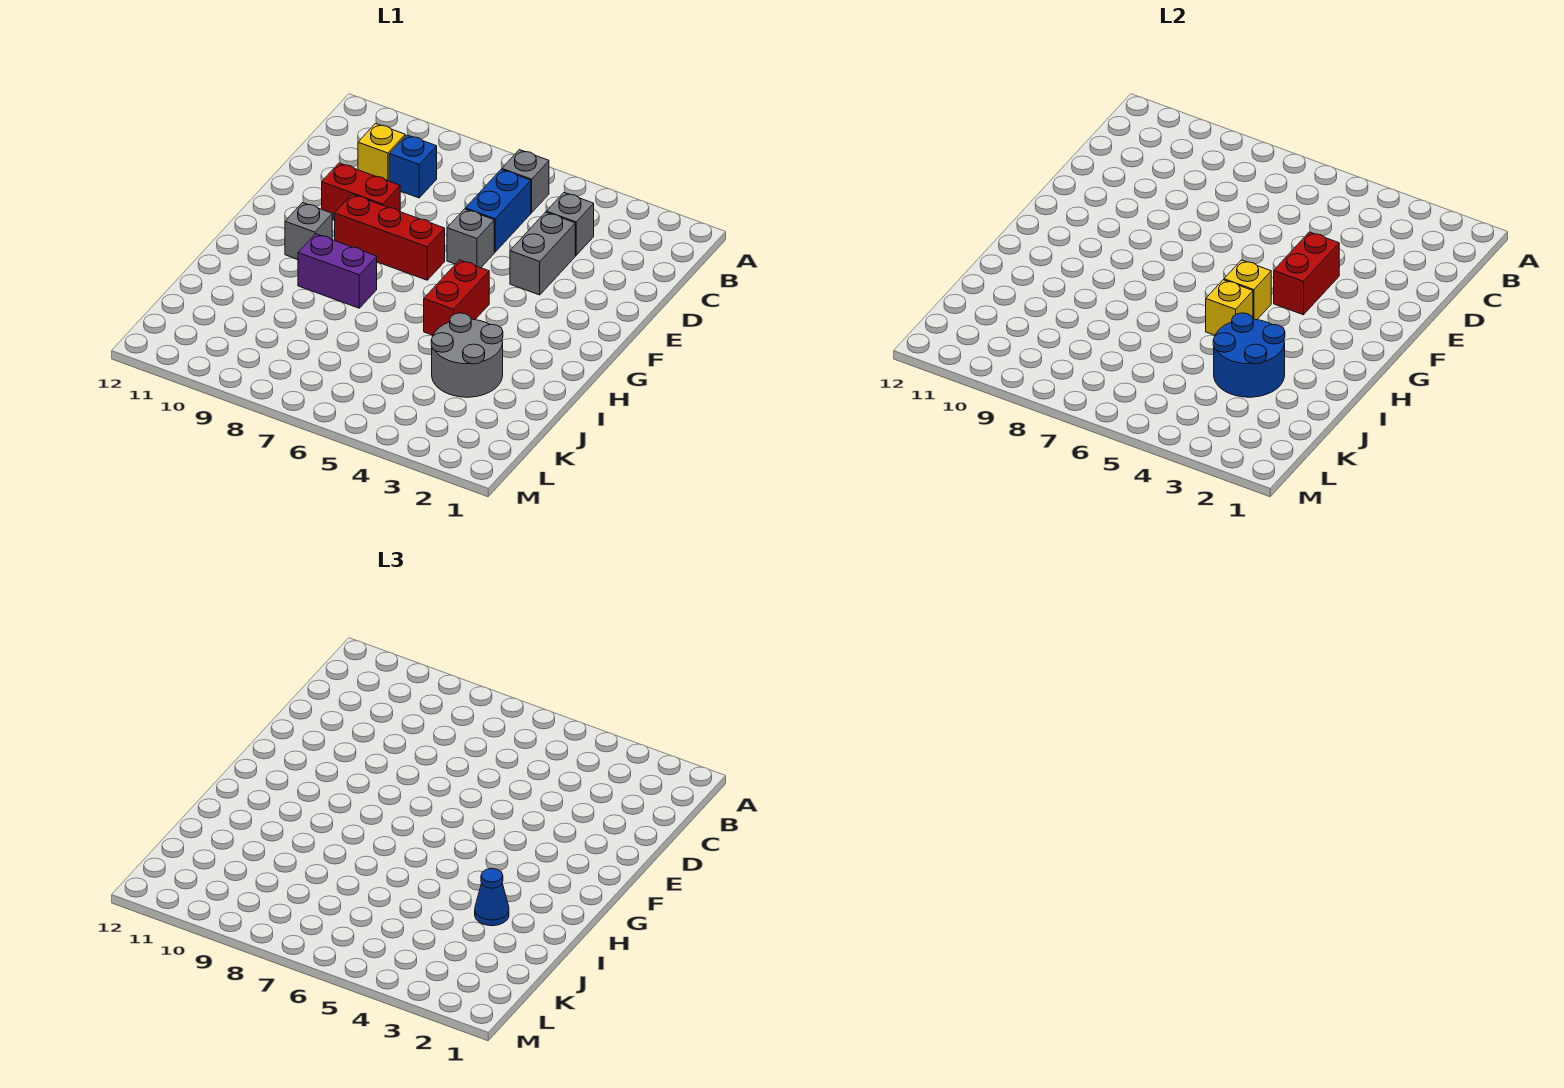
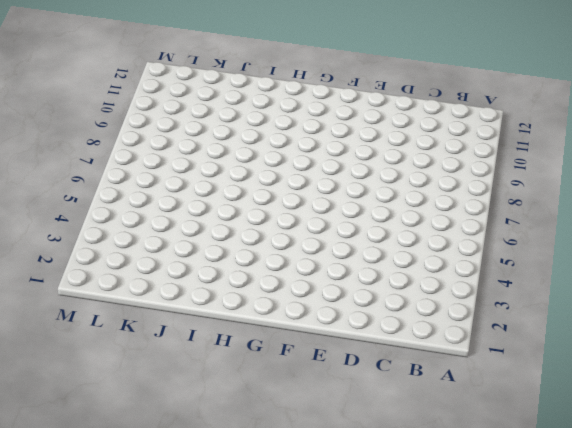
none -> grey 1x1 brick [502,150,549,213]
none -> grey 1x1 brick [546,193,594,255]
none -> blue 1x2 brick [465,170,531,252]

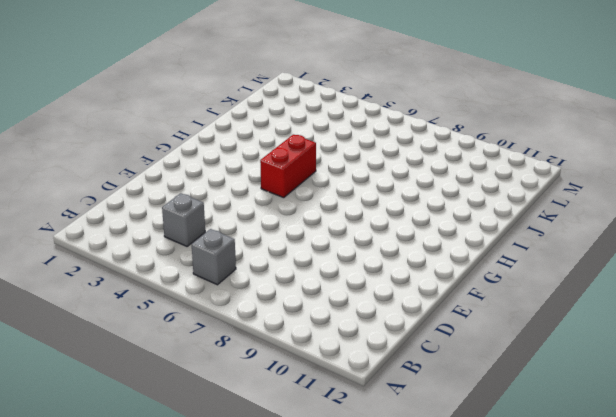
none -> blue 1x2 brick [465,170,531,252]
none -> blue 1x1 brick [389,135,437,198]
none -> yellow 1x1 brick [358,124,405,181]

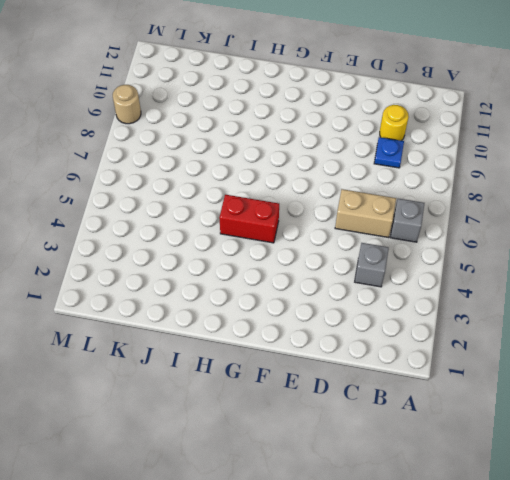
tan 1x2 brick [335,189,396,238] -> blue 1x2 brick [465,170,531,252]
blue 1x1 plate [374,137,404,168] -> blue 1x1 brick [389,135,437,198]
yellow 1x1 round brick [380,105,409,141] -> yellow 1x1 brick [358,124,405,181]
tan 1x1 round brick [113,85,141,124] -> none
none -> grey 1x2 brick [510,212,575,295]
none -> grey 1x1 brick [447,209,494,268]
none -> red 1x2 brick [322,163,401,220]

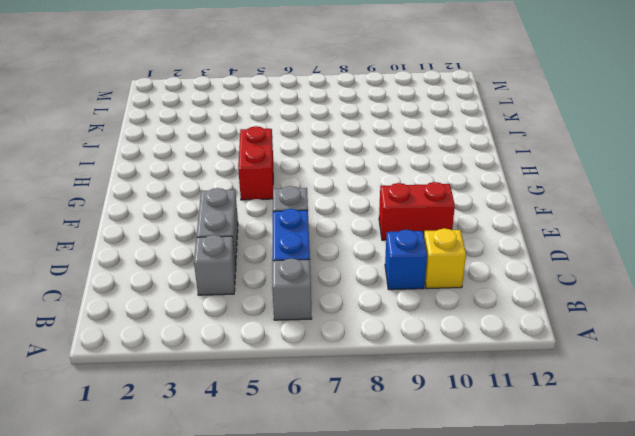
none -> red 1x3 brick [335,194,445,280]
none -> grey 1x1 brick [285,203,333,259]
none -> purple 1x2 brick [298,234,377,308]

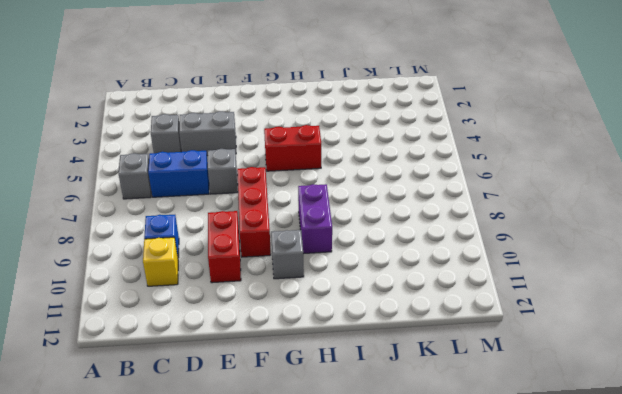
none -> grey 2x2 round brick [431,313,503,397]
none -> red 1x2 brick [1274,232,1339,315]
none -> yellow 1x1 brick [1224,260,1271,320]

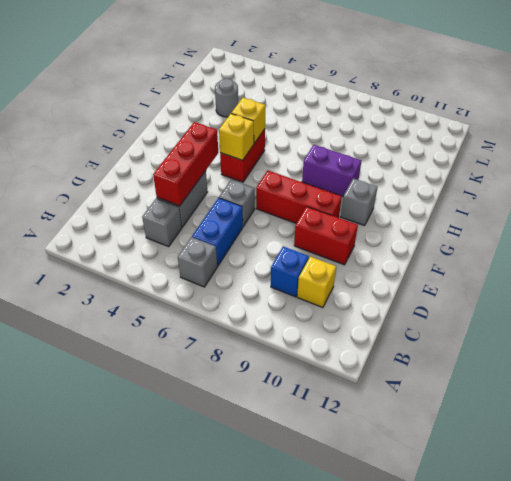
red 1x3 brick [153,122,218,206] -> red 1x2 brick [1274,232,1339,315]
grey 1x1 round brick [215,79,238,117] -> grey 2x2 round brick [431,313,503,397]
none -> blue 2x2 round brick [1213,313,1285,397]
none -> blue 1x1 cone [475,869,509,926]

